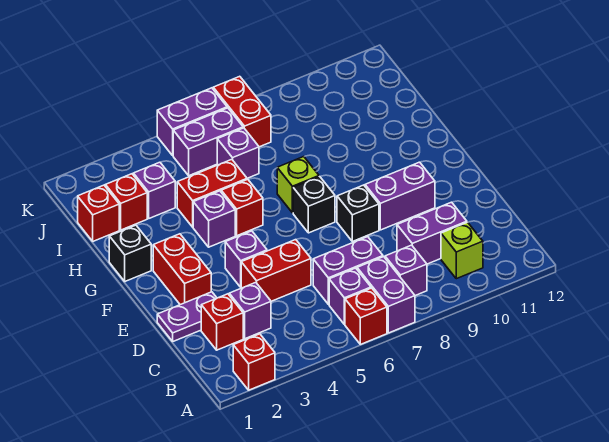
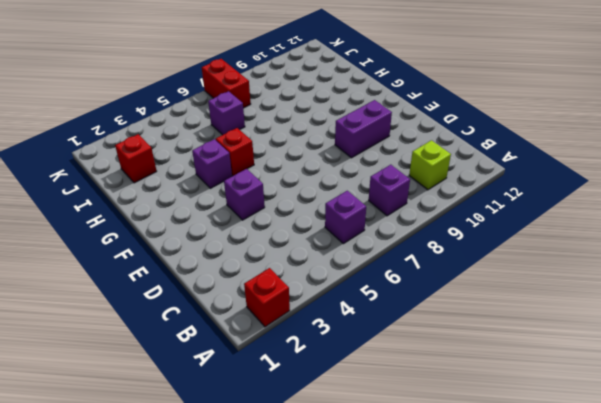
none -> red 1x1 brick [345,288,387,344]
none -> purple 1x2 brick [357,257,415,333]
none -> red 1x1 brick [201,294,243,350]

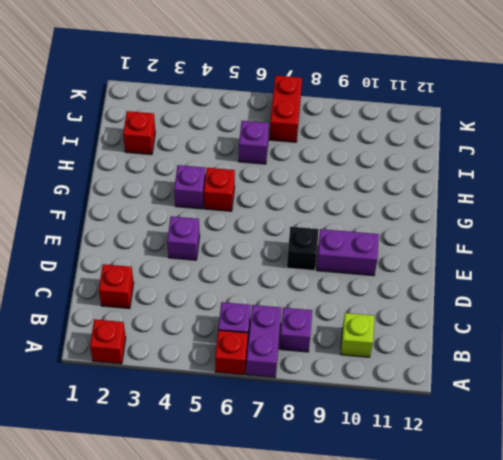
none -> purple 1x1 brick [229,282,271,339]
none -> purple 1x2 brick [313,237,383,304]
none -> purple 1x2 brick [397,202,467,264]

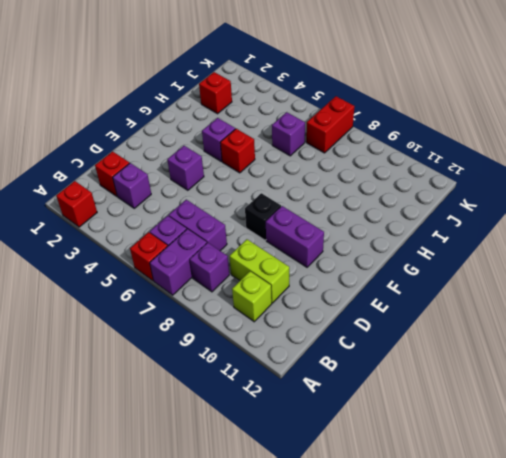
lime 1x2 brick [230,239,289,303] -> purple 1x2 brick [397,202,467,264]
none -> purple 1x2 plate [157,292,217,341]
none -> red 1x2 brick [241,240,311,301]
none -> red 1x2 brick [153,234,211,305]

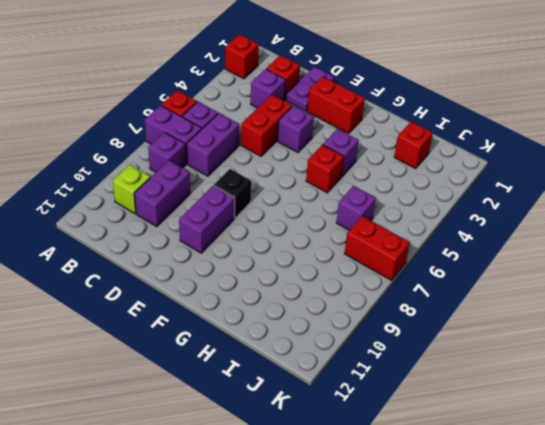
none -> black 1x1 brick [293,177,335,233]
none -> black 1x1 brick [109,225,151,281]
none -> lime 1x1 brick [277,157,319,213]

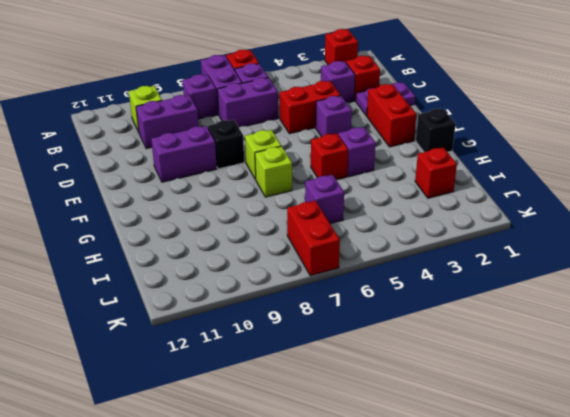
lime 1x1 brick [245,130,281,179] -> black 1x1 brick [293,177,335,233]
none -> red 1x2 brick [177,159,247,227]
none -> red 1x1 brick [78,185,119,241]
none -> purple 1x1 brick [133,162,175,218]

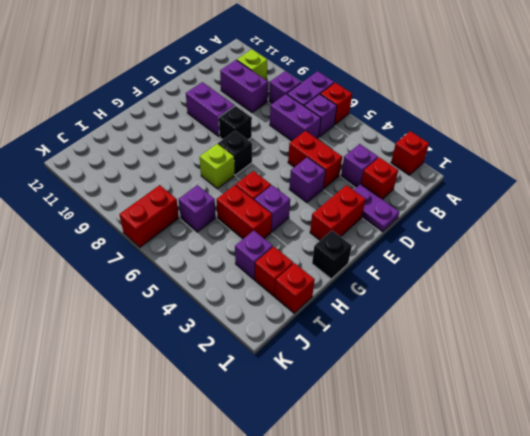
none -> purple 1x2 brick [173,108,243,176]
none -> purple 1x2 brick [157,88,227,155]

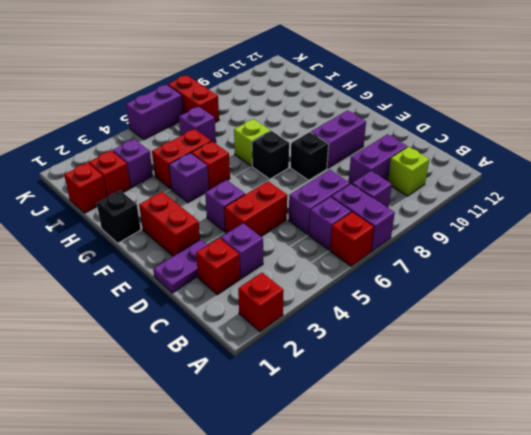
none -> purple 1x2 brick [173,108,243,176]

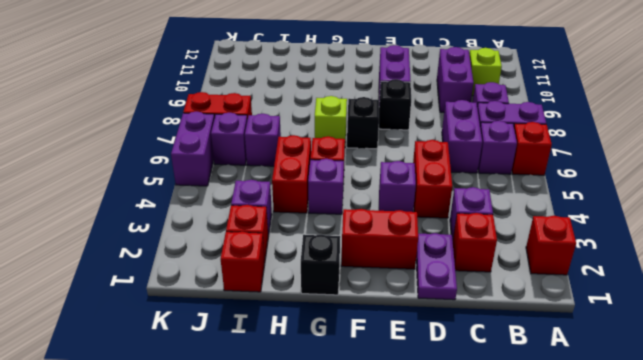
purple 1x1 brick [211,113,247,165] -> purple 1x2 brick [173,108,243,176]

